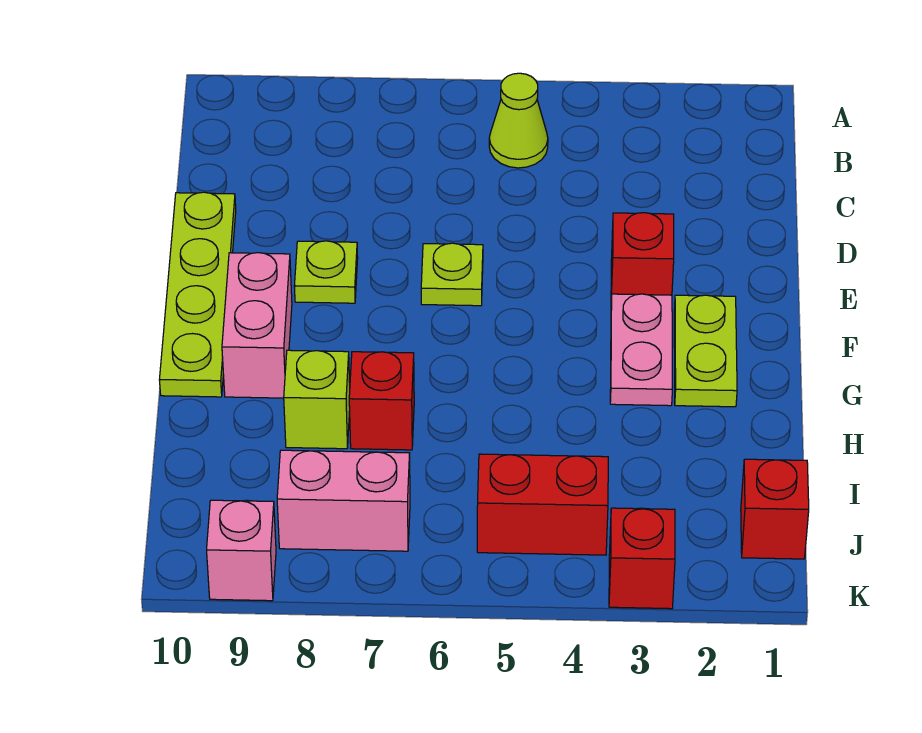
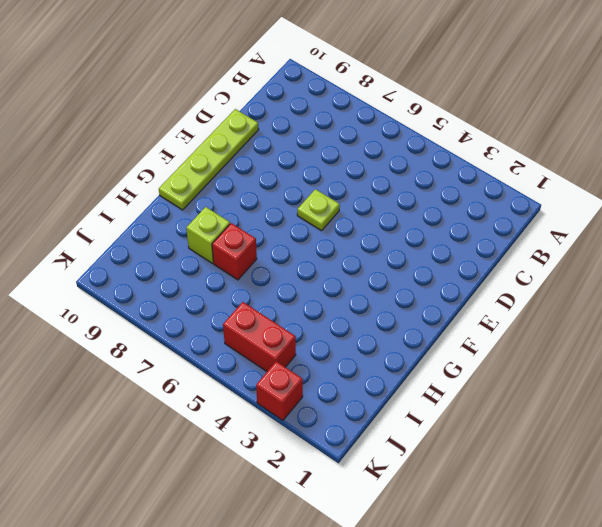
none -> lime 1x1 cone [489,73,548,168]
none -> red 1x1 brick [611,213,674,297]
none -> lime 1x1 plate [294,241,358,303]

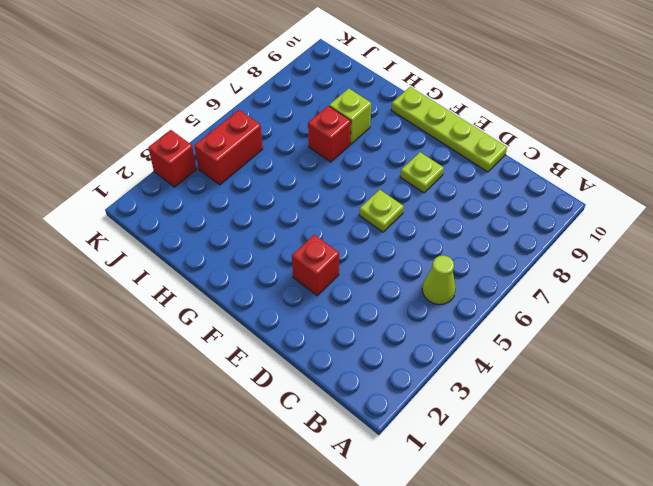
none -> lime 1x2 plate [674,295,737,407]
none -> pink 1x2 plate [610,294,672,406]
none -> pink 1x2 brick [222,253,292,398]

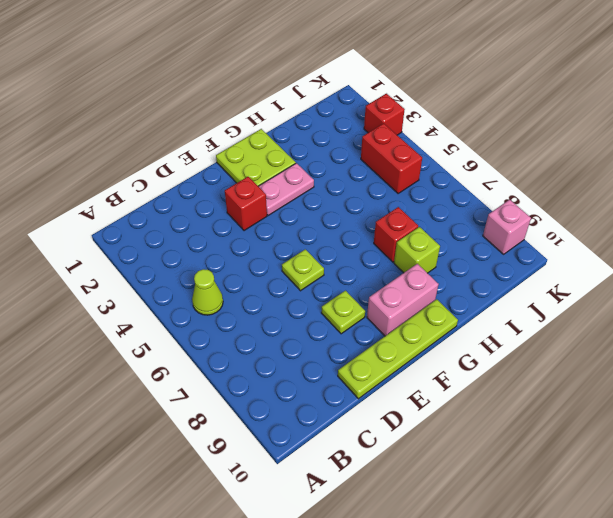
lime 2x2 plate [216,129,296,186] -> lime 1x2 plate [674,295,737,407]
none -> red 1x1 brick [741,459,809,559]
none -> pink 1x2 brick [277,450,410,551]

